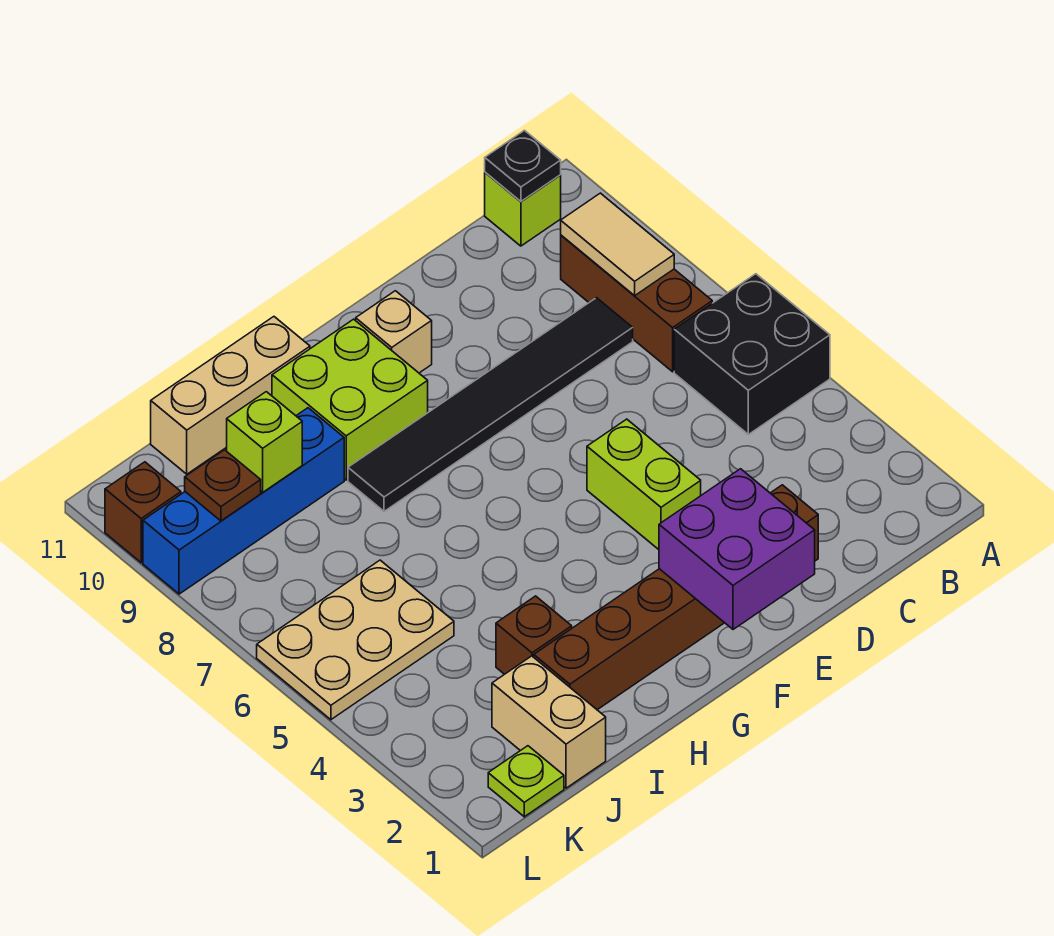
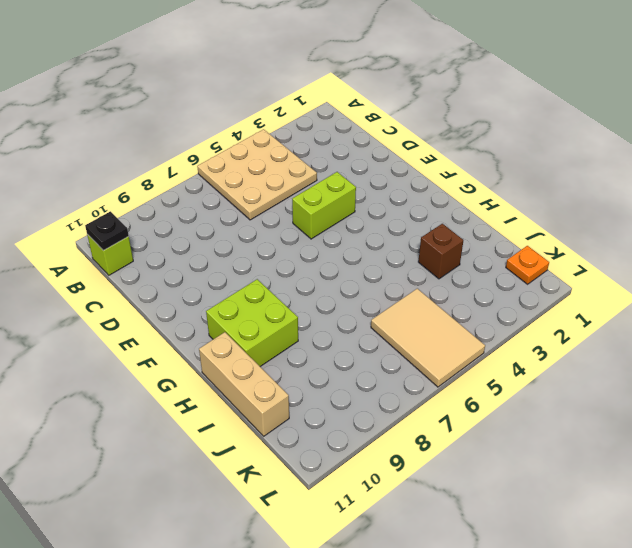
tan 3x3 plate [197,129,317,220] -> black 2x2 brick [674,274,830,434]
tan 2x3 tile [371,289,485,387] -> tan 2x3 plate [257,560,454,720]
orange 1x1 plate [506,246,549,284] -> lime 1x1 plate [488,746,564,817]
none -> brown 1x3 brick [561,235,712,372]
none -> black 1x6 tile [348,298,633,511]
none -> brown 1x6 brick [534,485,818,710]

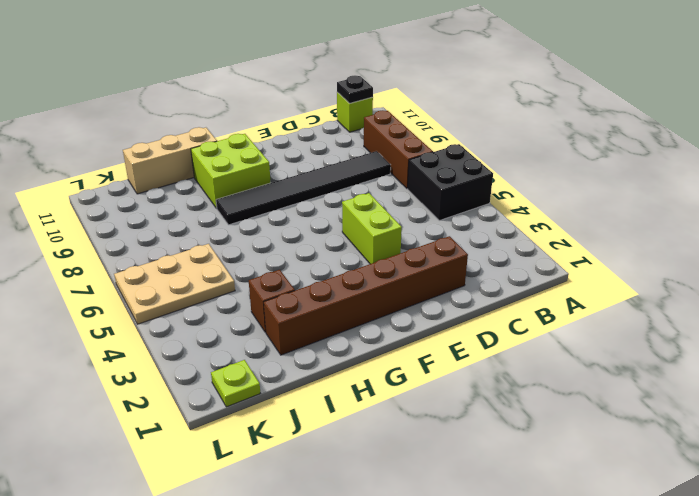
none -> tan 1x1 brick [356,291,432,373]
none -> blue 1x4 brick [143,408,344,594]
none -> tan 1x2 brick [492,656,606,788]

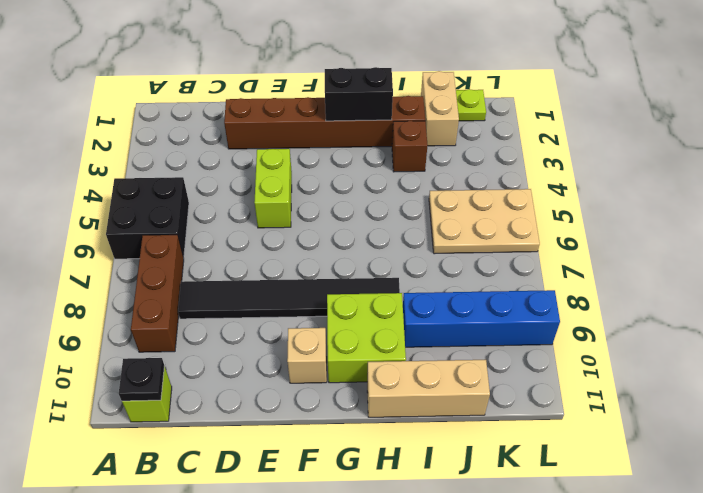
black 1x2 brick [325,67,393,121] -> none
none -> brown 1x1 brick [105,462,181,563]
none -> tan 1x2 tile [561,193,674,296]
none -> purple 2x2 brick [659,469,815,629]

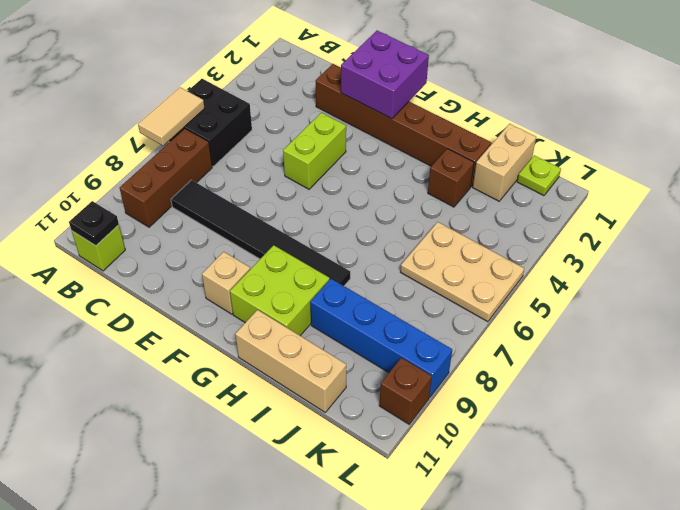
tan 1x2 tile [138,87,205,146] -> tan 1x2 tile moved to [561,193,674,296]
none -> lime 1x1 brick [227,392,302,492]
none -> brown 1x1 plate [185,450,261,521]

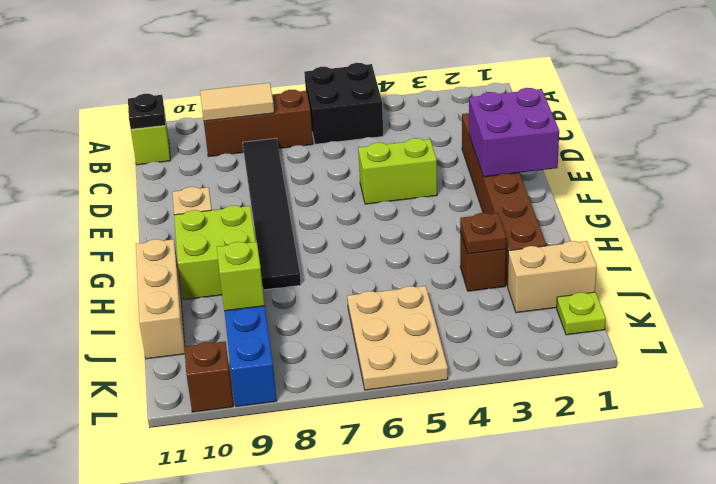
brown 1x1 plate [460,213,506,254] -> brown 1x1 plate moved to [185,450,261,521]

